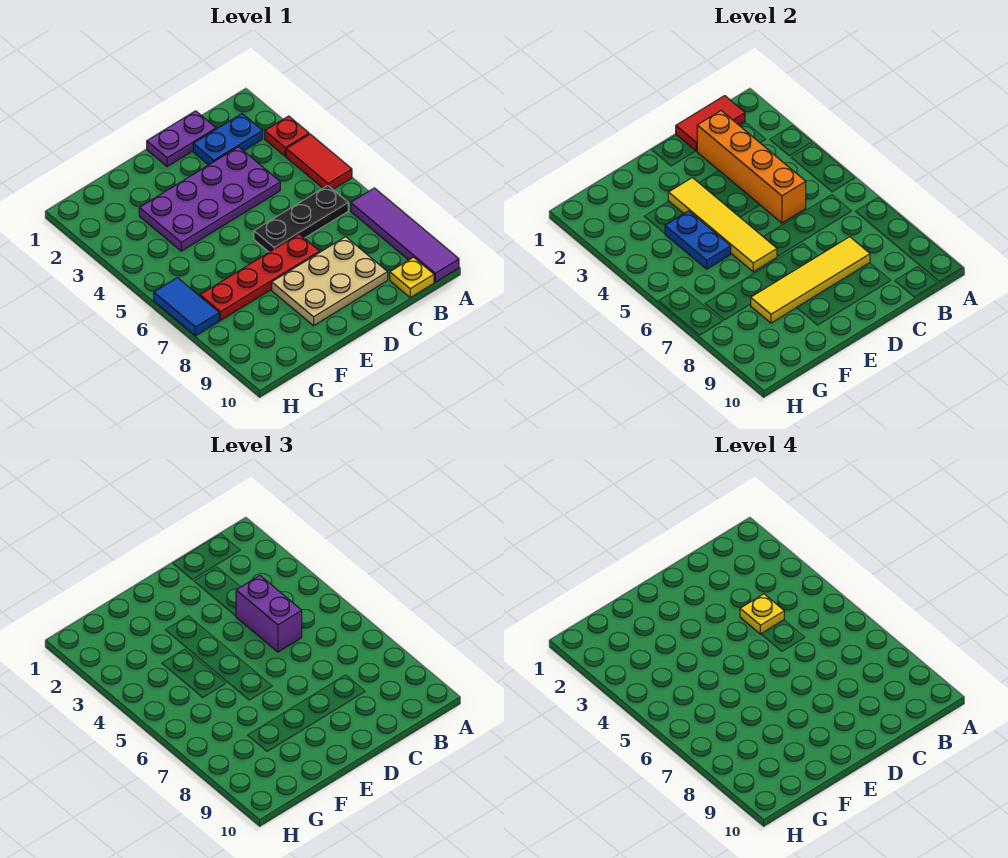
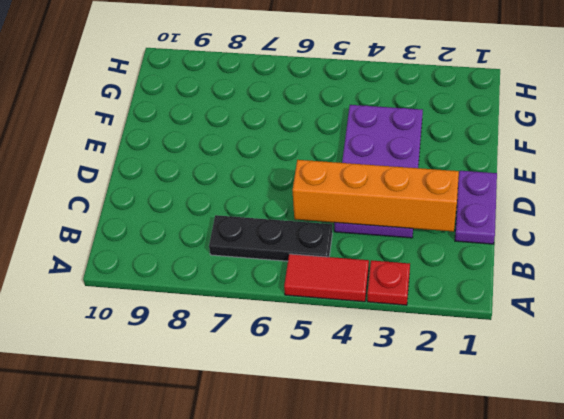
black 1x3 plate [209,215,332,261] -> black 1x3 plate turned to [254,186,348,252]
none -> purple 1x4 tile [351,188,459,282]
none -> blue 1x2 plate [193,114,263,165]
none -> yellow 1x1 plate [390,257,434,297]

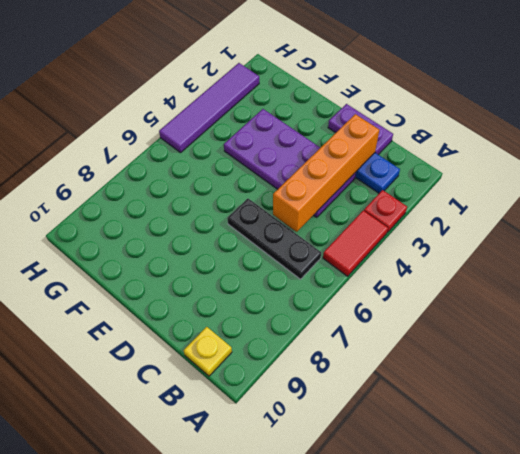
purple 1x4 tile [159,63,259,153] -> purple 1x4 tile moved to [351,188,459,282]
none -> tan 2x3 plate [272,237,388,326]
none -> red 1x4 plate [200,234,320,321]
none -> blue 1x2 tile [154,278,219,336]

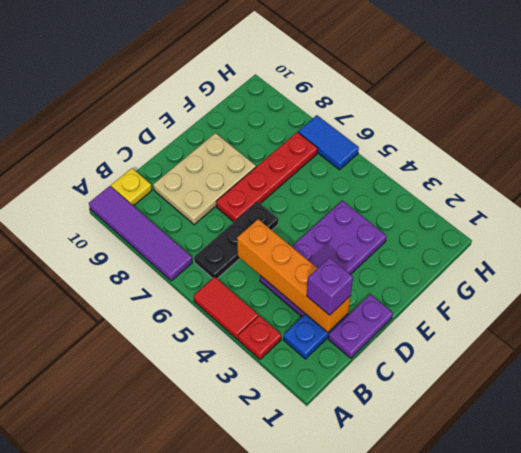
purple 1x1 brick [307,258,353,315] -> none
none -> red 1x2 tile [676,96,745,151]
none -> yellow 1x4 tile [751,237,870,323]
none -> yellow 1x4 tile [668,178,777,272]

